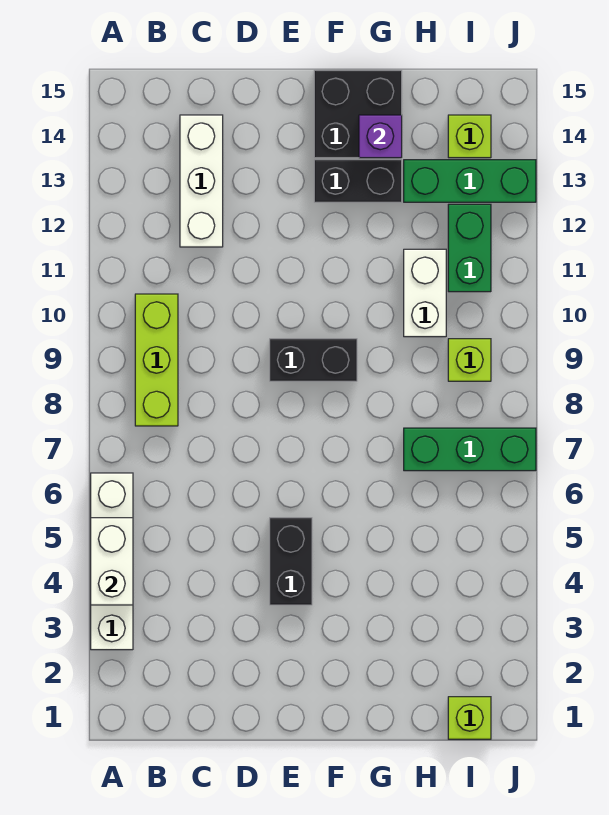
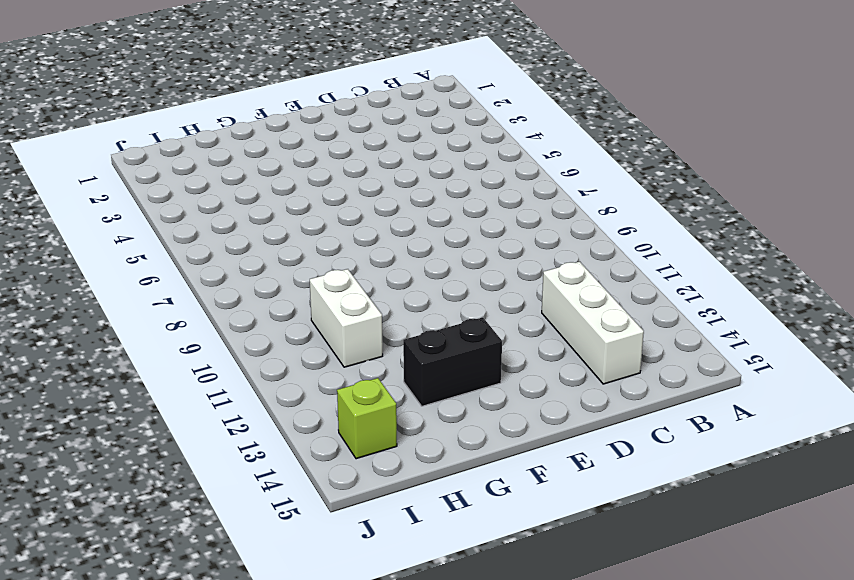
none -> white 1x4 brick [91,473,133,650]
none -> lime 1x3 brick [135,294,178,426]
none -> black 1x2 brick [270,518,312,605]

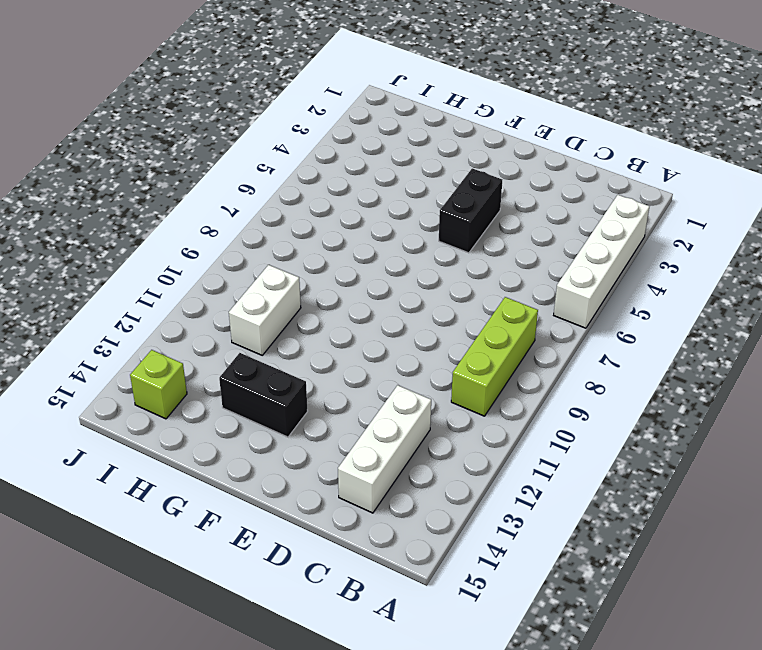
none -> black 1x2 brick [270,339,357,381]
none -> black 2x2 brick [314,70,402,158]
none -> green 1x3 brick [404,428,536,471]

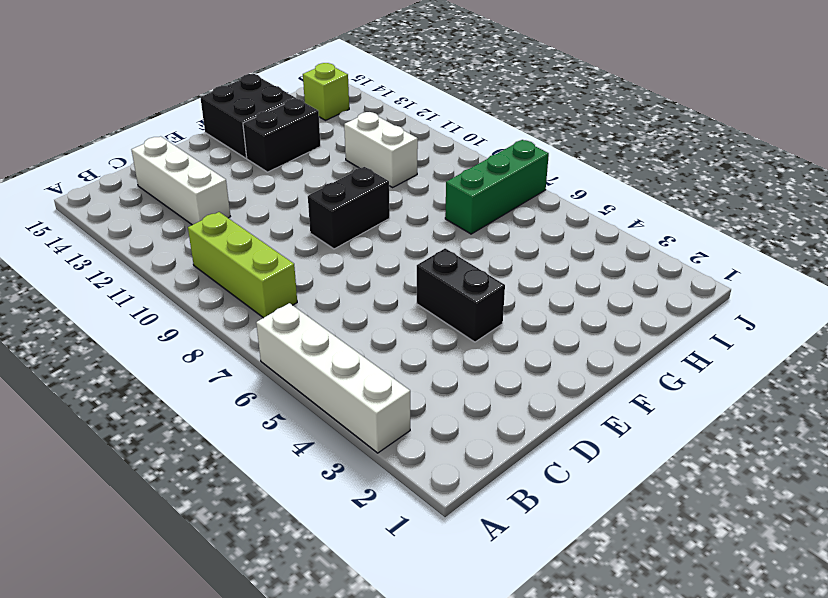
none -> green 1x3 brick [404,160,536,202]
none -> lime 1x1 brick [448,697,491,739]
none -> lime 1x1 brick [448,339,491,381]

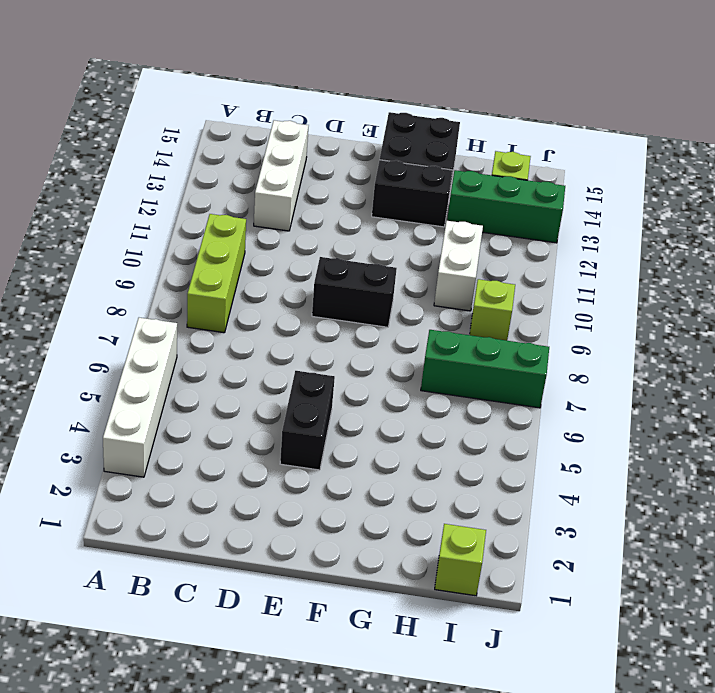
none -> green 1x2 brick [448,204,491,292]
none -> white 1x2 brick [91,518,133,605]
none -> purple 1x1 brick [359,115,402,158]

